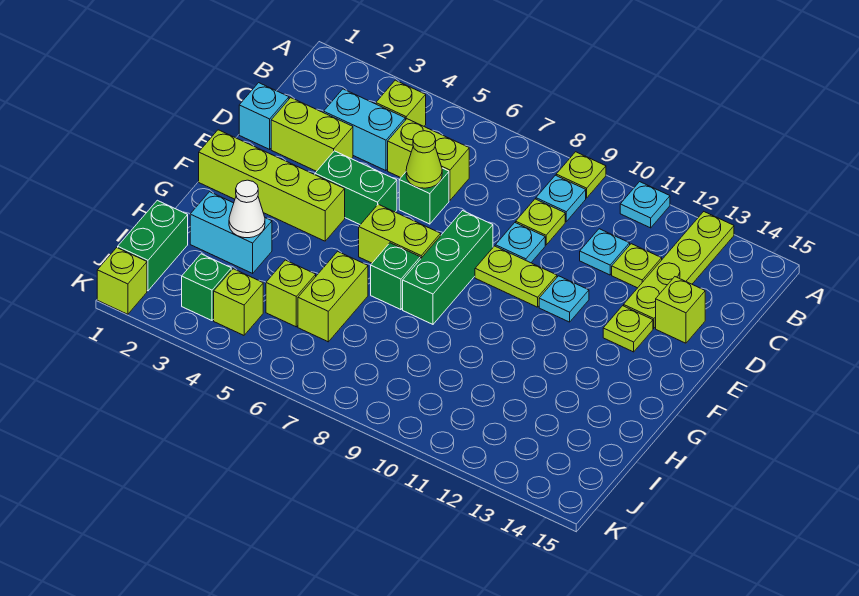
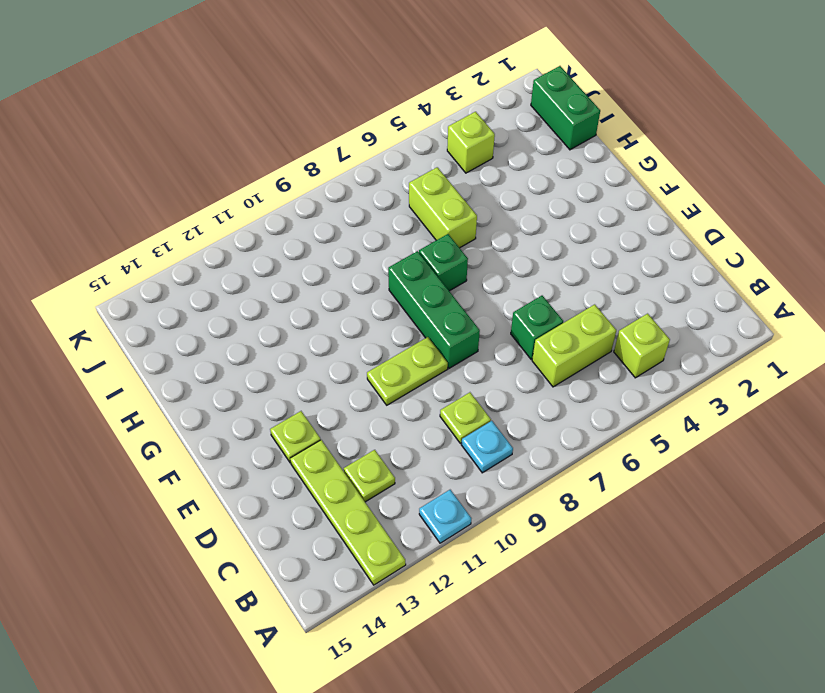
none -> lime 1x1 plate [556,152,606,198]
none -> cyan 1x2 brick [324,89,405,171]
none -> cyan 1x1 plate [580,229,630,275]
none -> cyan 1x1 brick [239,83,289,149]

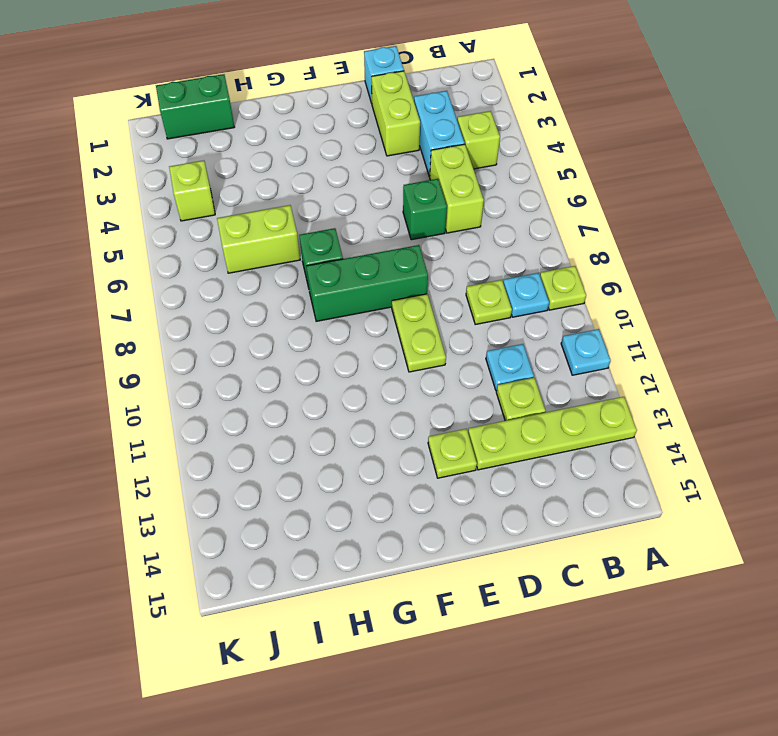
none -> cyan 1x1 plate [495,223,545,263]
none -> lime 1x1 brick [656,277,705,343]
none -> green 1x2 brick [315,151,397,225]
none -> cyan 1x1 plate [539,276,589,322]

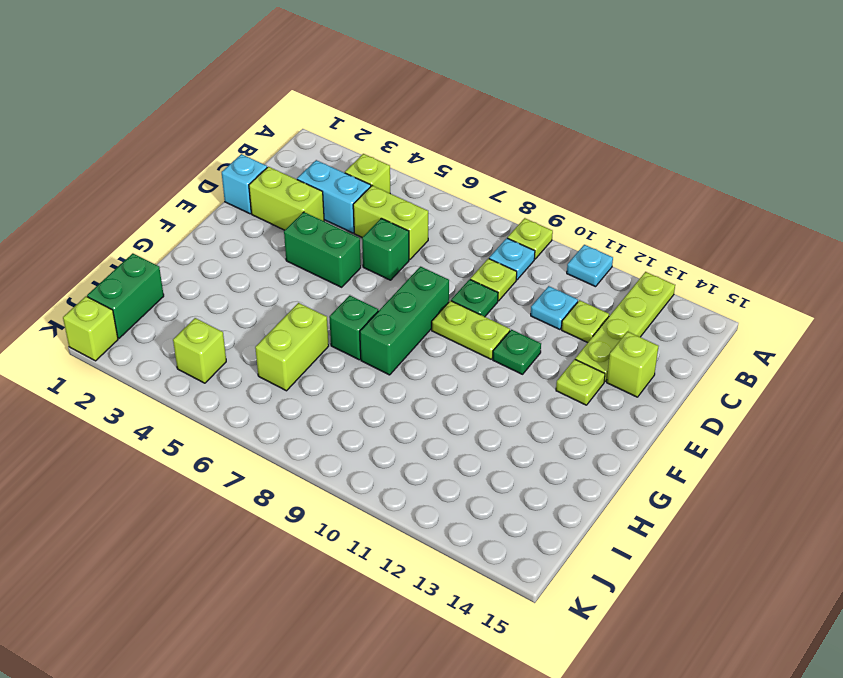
green 1x1 plate [451,279,498,317] -> cyan 1x1 plate [495,223,545,263]
green 1x1 plate [493,330,541,374] -> cyan 1x1 plate [539,276,589,322]
none -> lime 1x4 brick [199,130,345,241]
none -> lime 1x2 brick [359,204,441,263]
none -> cyan 1x2 brick [190,192,272,273]
none -> lime 1x1 brick [266,260,316,327]

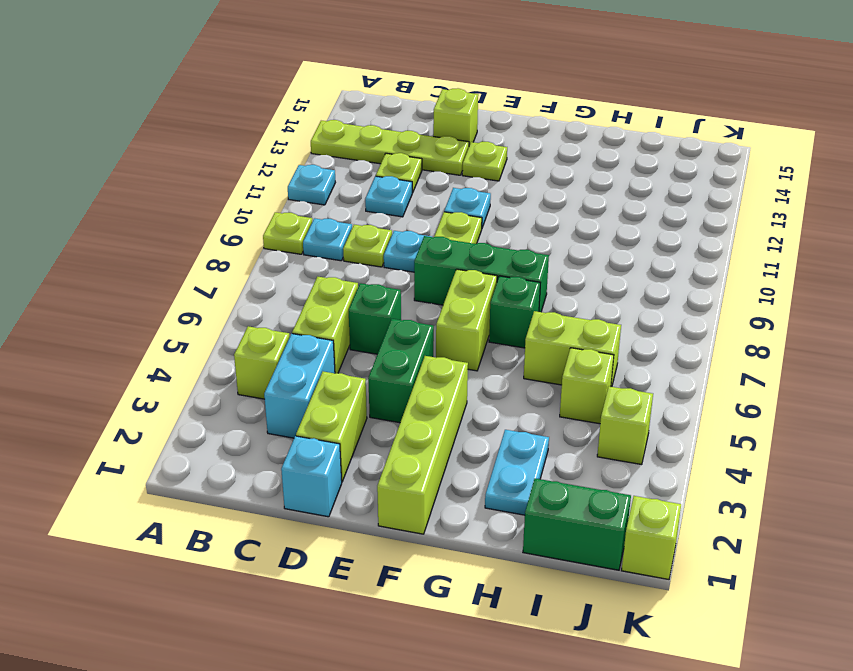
cyan 1x2 plate [485,430,549,515] -> cyan 1x2 brick [190,192,272,273]
none -> green 1x1 brick [182,254,231,320]
none -> lime 1x1 cone [406,131,442,188]
none -> white 1x1 cone [229,180,265,238]

